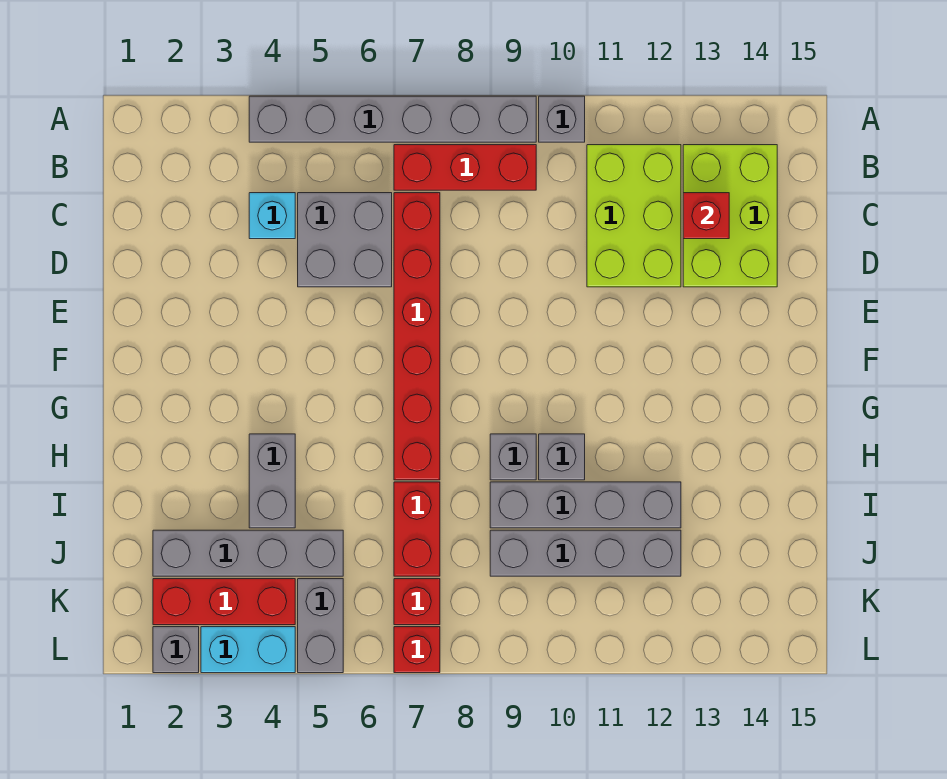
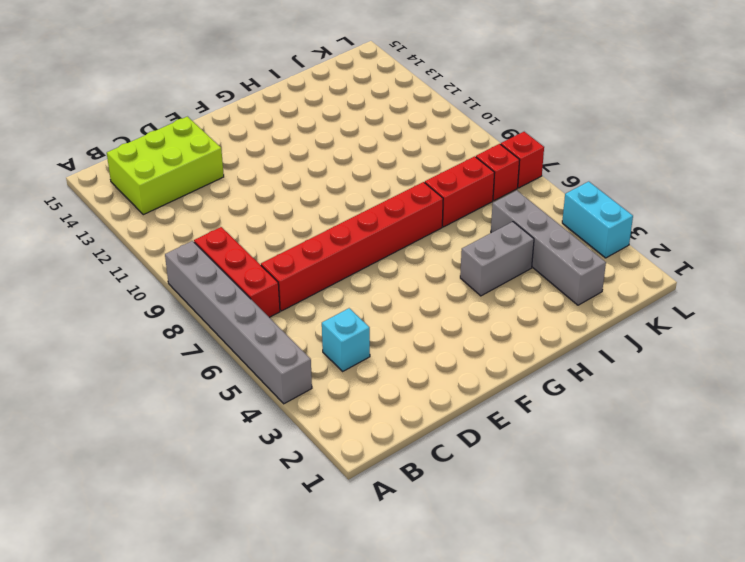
none -> grey 1x1 brick [539,96,585,142]
none -> lime 2x3 brick [587,145,681,287]
none -> grey 2x2 brick [298,193,392,287]

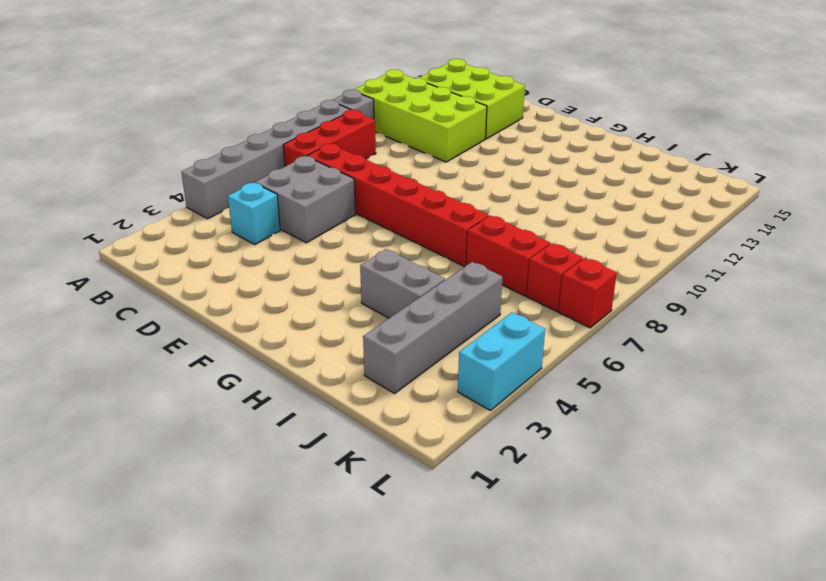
lime 2x4 brick [354,69,487,162] -> lime 2x3 brick [587,145,681,287]
none -> grey 1x1 brick [490,434,536,480]
none -> grey 1x1 brick [539,434,585,480]
none -> grey 1x4 brick [490,482,681,528]

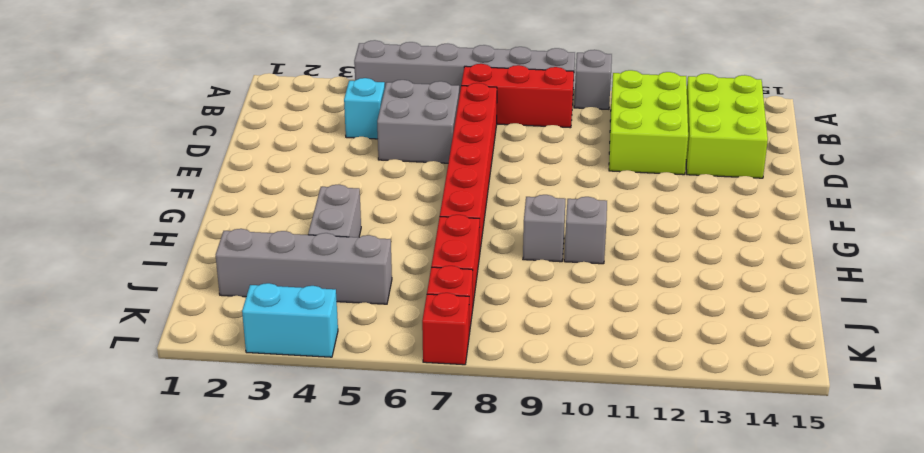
none -> grey 1x4 brick [490,482,681,528]
none -> grey 1x4 brick [490,530,681,576]
none -> red 1x3 brick [153,579,295,625]

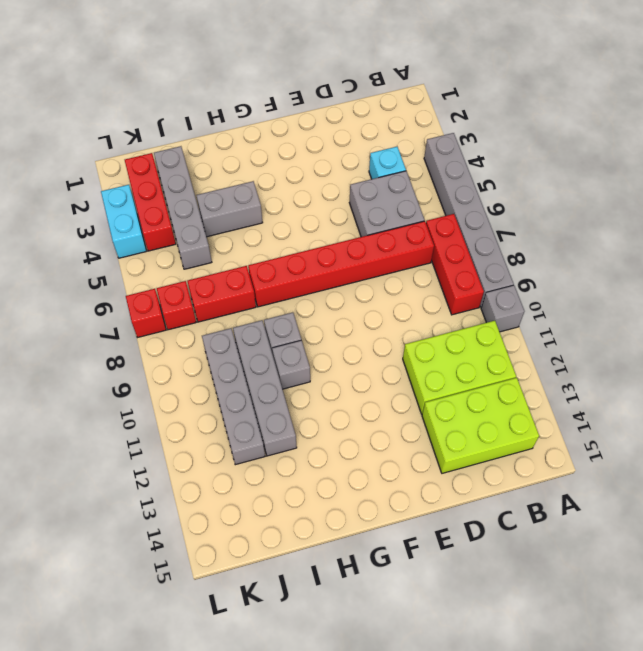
none -> grey 1x2 brick [298,579,343,673]
none -> grey 1x1 brick [153,627,199,673]
none -> red 1x1 brick [683,193,729,239]

